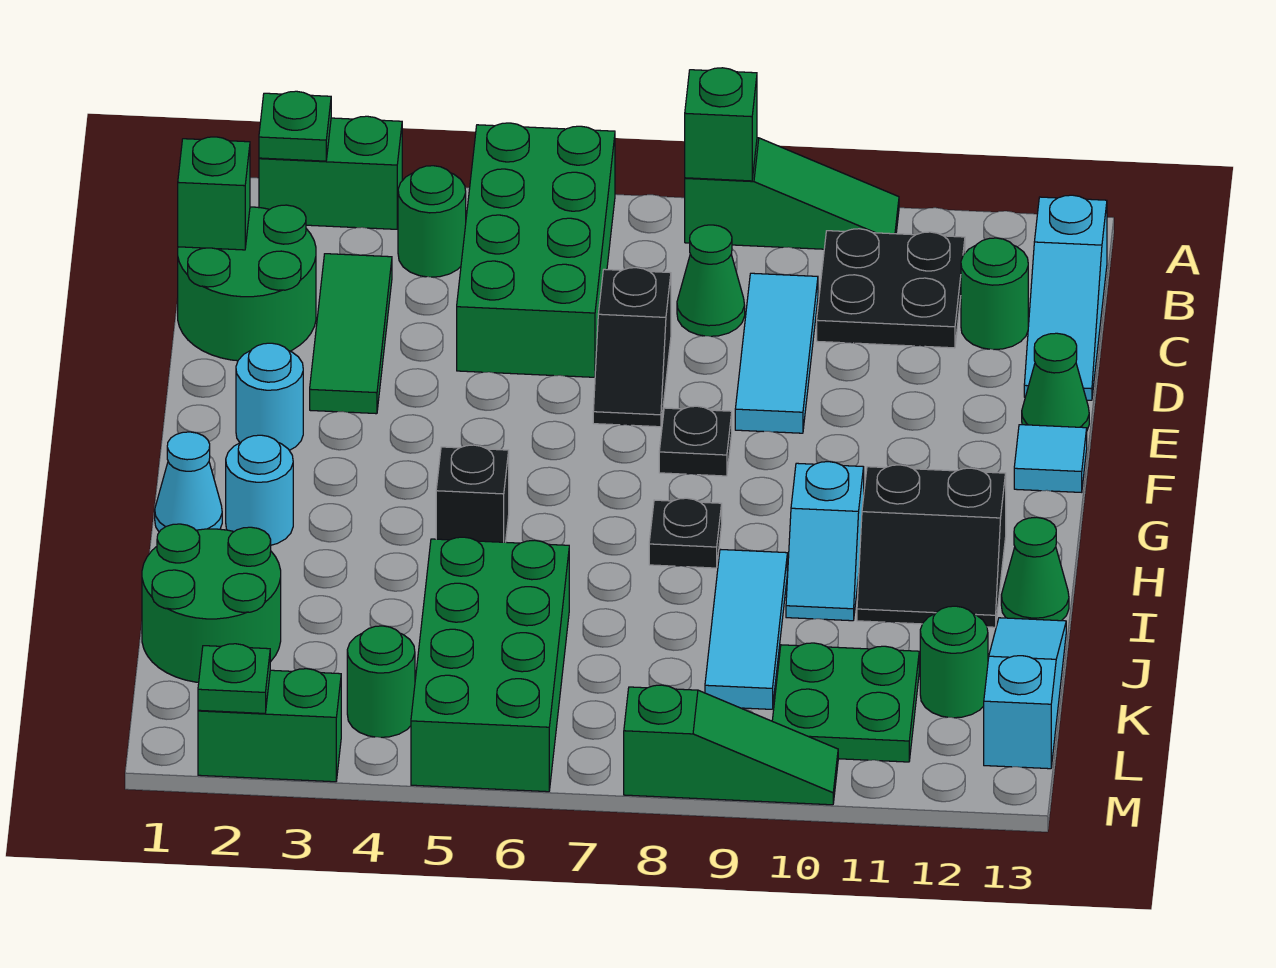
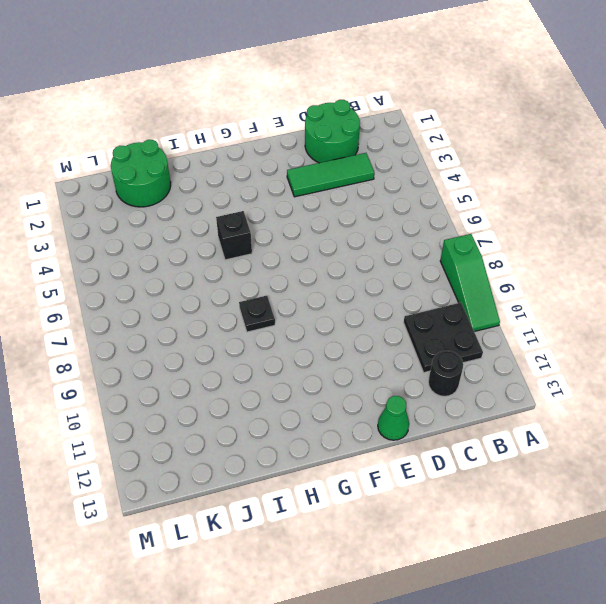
black 1x1 round brick [428,351,463,396] -> green 1x1 round brick [961,238,1028,349]
none -> green 1x2 brick [259,116,402,229]
none -> green 2x4 brick [457,123,615,377]
none -> green 1x1 round brick [398,166,466,277]
none -> cyan 1x3 slope [1024,195,1107,400]

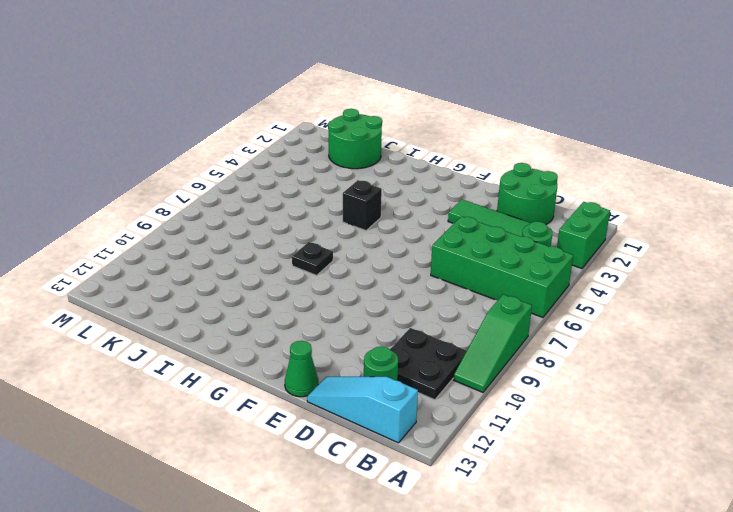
none -> green 1x1 cone [677,225,745,336]
none -> cyan 1x3 tile [735,273,818,433]
none -> black 1x2 slope [593,268,671,427]
none -> cyan 1x1 round brick [236,343,303,450]

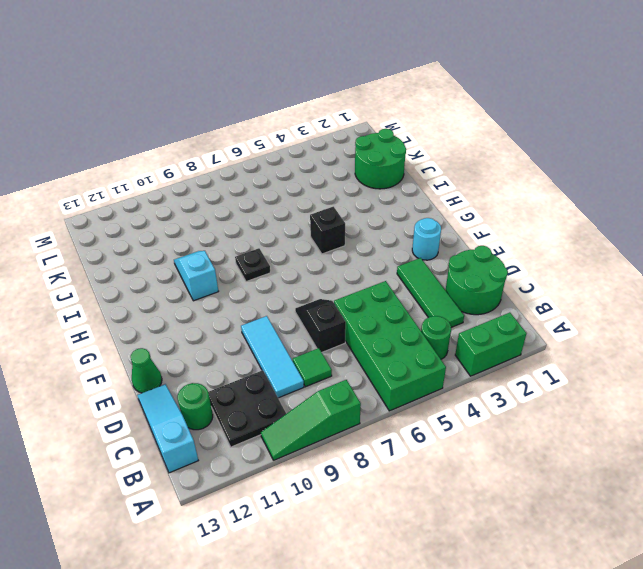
green 1x1 tile [293,348,332,387] -> green 1x1 cone [677,225,745,336]
none -> black 1x1 plate [659,406,732,476]
none -> cyan 1x1 tile [1014,425,1087,492]
none -> cyan 1x1 cone [155,432,222,532]
none -> cyan 1x1 round brick [226,435,293,545]

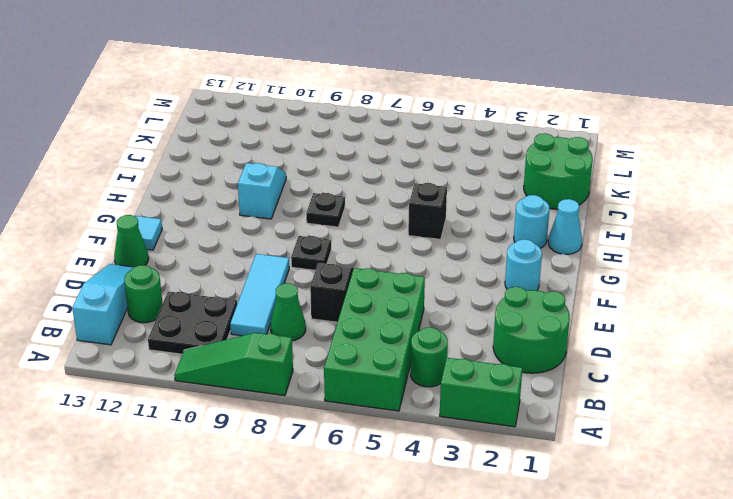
none -> green 1x3 tile [310,254,392,414]
none -> black 2x2 slope [857,465,1006,627]
none -> cyan 1x3 tile [705,549,787,709]
none -> green 1x1 cone [1001,517,1069,621]

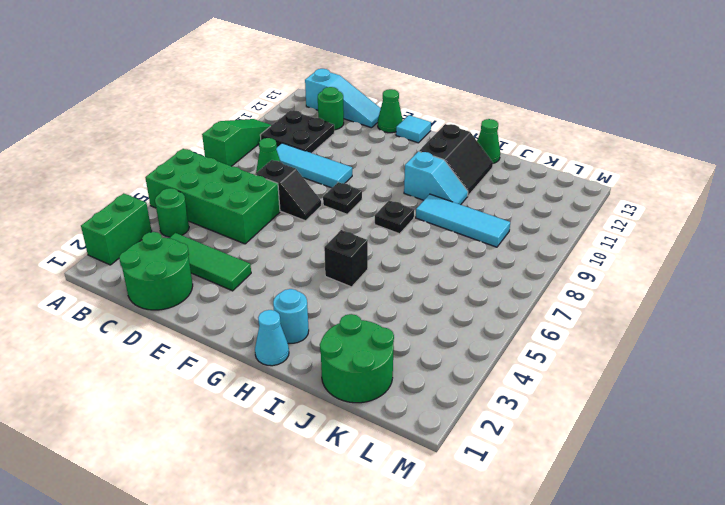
none -> cyan 1x1 round brick [236,343,303,450]
none -> green 2x4 brick [411,537,569,792]
none -> cyan 1x3 slope [984,618,1066,769]
none -> green 2x2 plate [772,643,919,762]

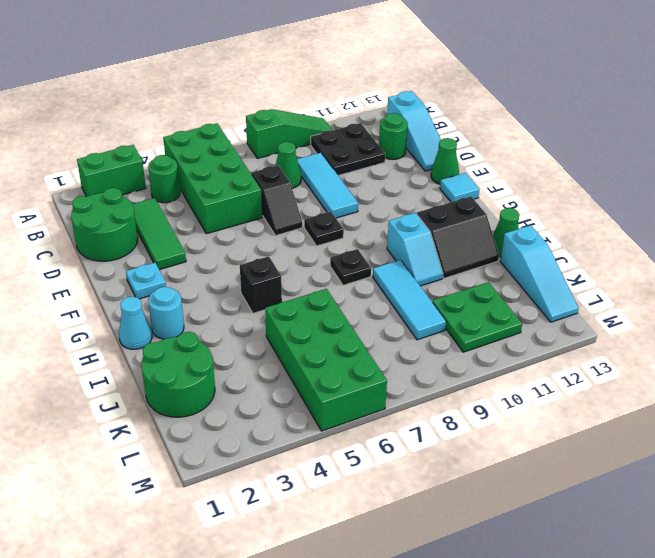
cyan 1x1 plate [126,263,166,299] -> cyan 1x1 round brick [236,343,303,450]
cyan 1x3 slope [500,225,579,322] -> cyan 1x3 slope turned to [984,618,1066,769]
none -> green 1x1 round brick [920,606,988,718]
none -> green 1x1 round brick [347,626,415,737]
none -> green 1x2 brick [198,669,341,782]
none -> green 1x3 slope [624,685,838,805]

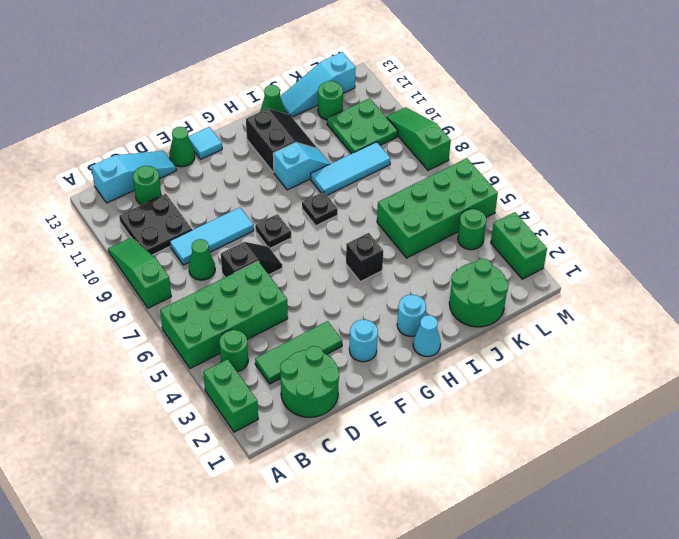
none -> green 1x1 plate [259,91,331,161]
none -> green 1x1 brick [685,68,757,181]
none -> green 1x1 brick [178,137,250,250]
none -> green 1x1 plate [198,644,270,713]

